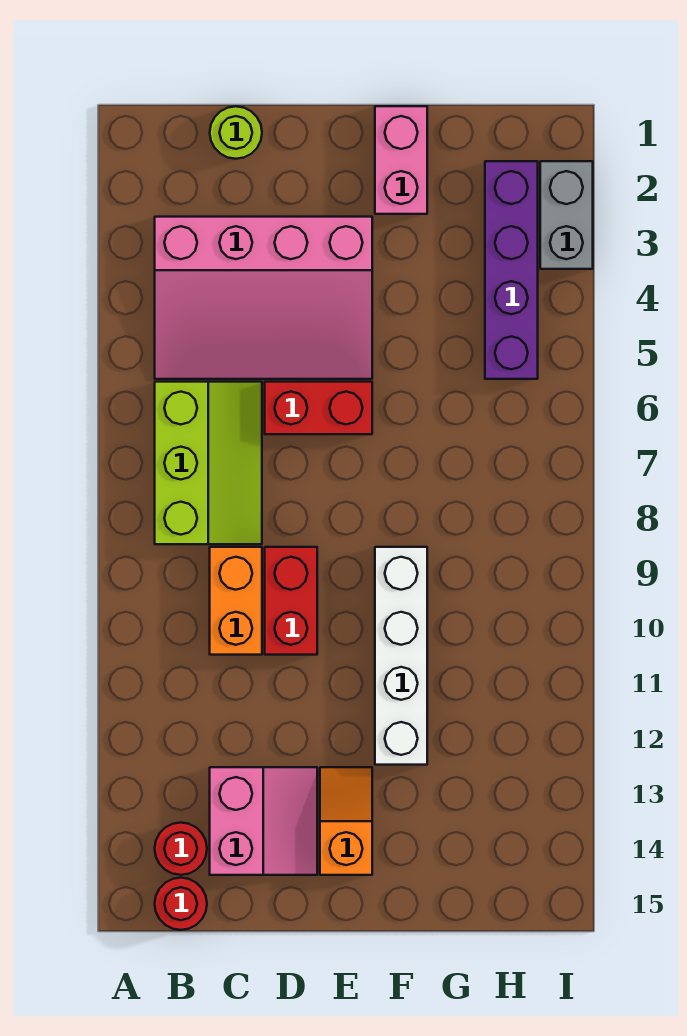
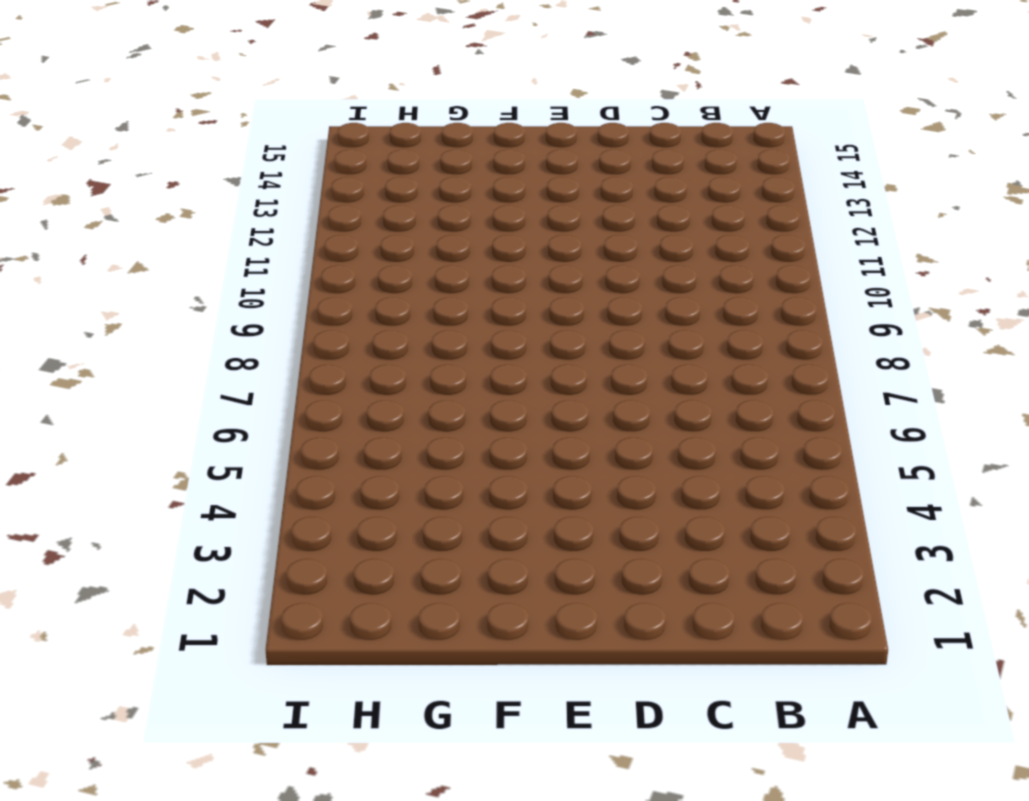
none -> pink 3x4 slope [155,217,372,379]
none -> lime 2x3 slope [155,382,262,544]
none -> red 1x1 round brick [155,823,207,875]

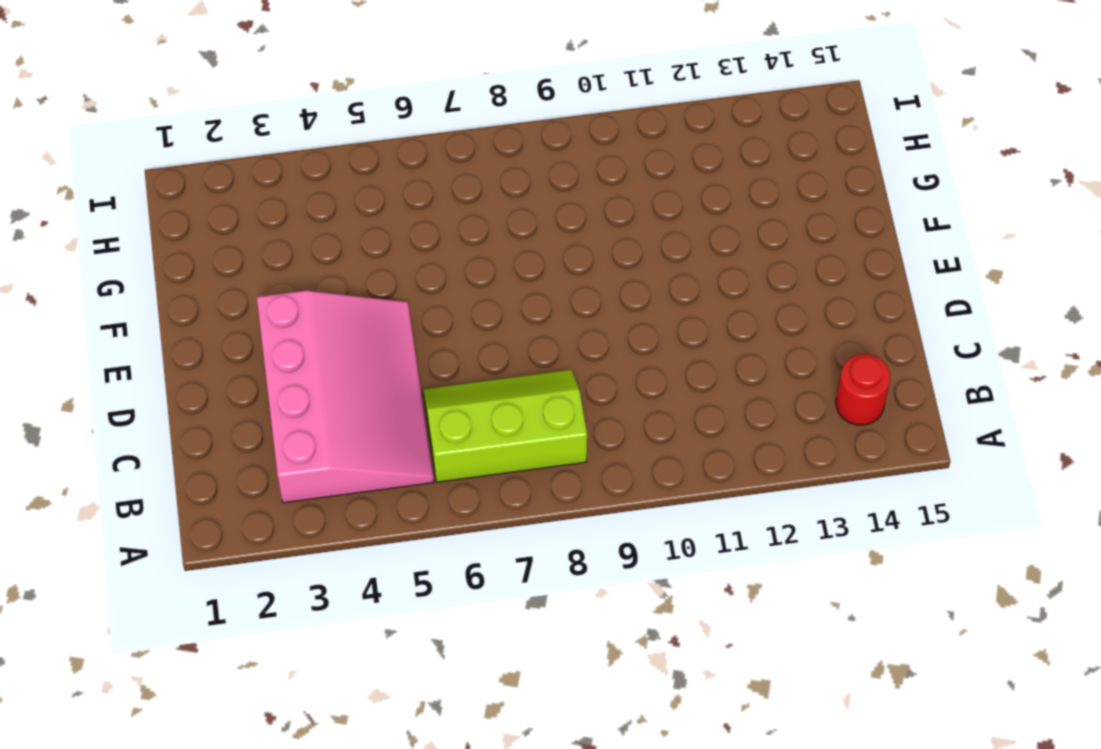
none -> red 1x1 round brick [155,878,207,930]
none -> lime 1x1 round brick [210,106,262,159]
none -> orange 1x2 brick [210,547,262,655]

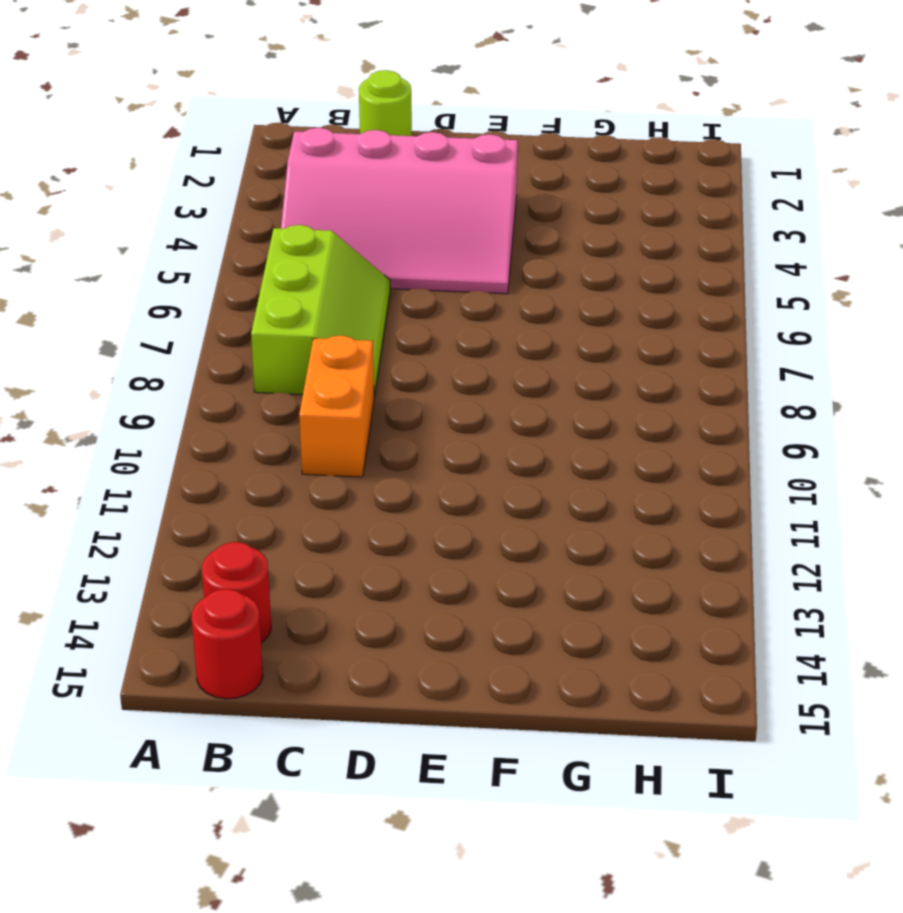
none -> pink 2x2 slope [210,767,317,875]
none -> red 1x2 brick [265,382,372,434]
none -> red 1x2 brick [265,547,317,655]

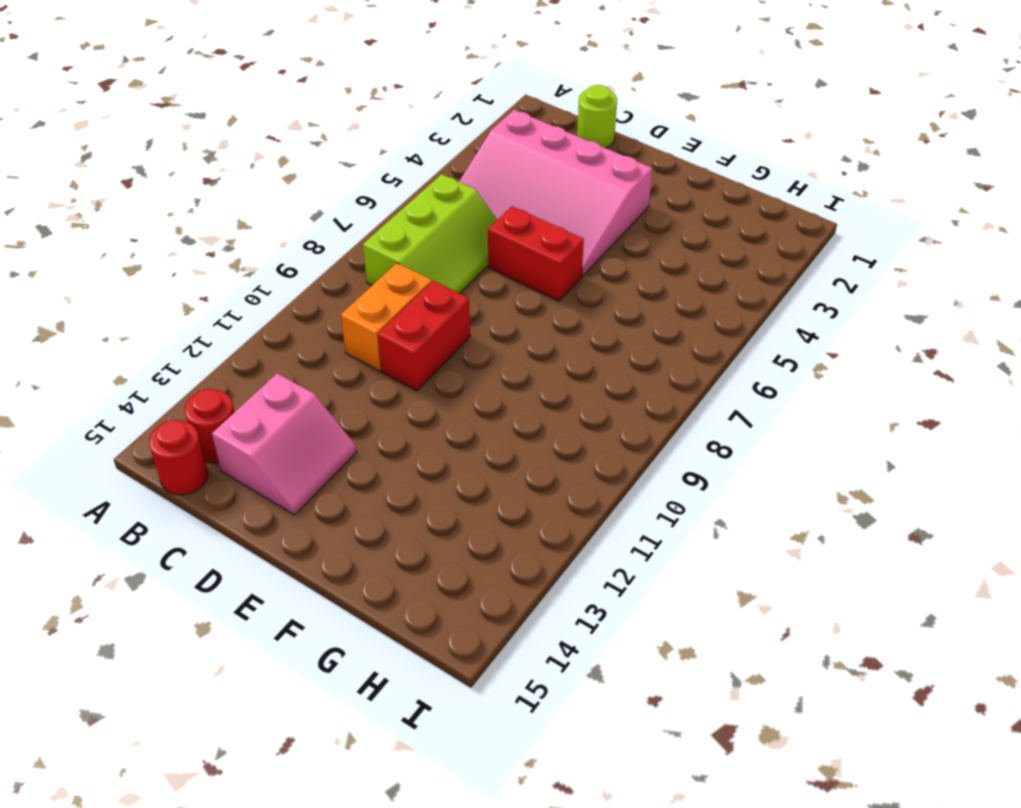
none -> orange 1x2 slope [320,767,372,875]
none -> pink 1x2 brick [375,106,427,214]
none -> white 1x4 brick [375,547,427,765]

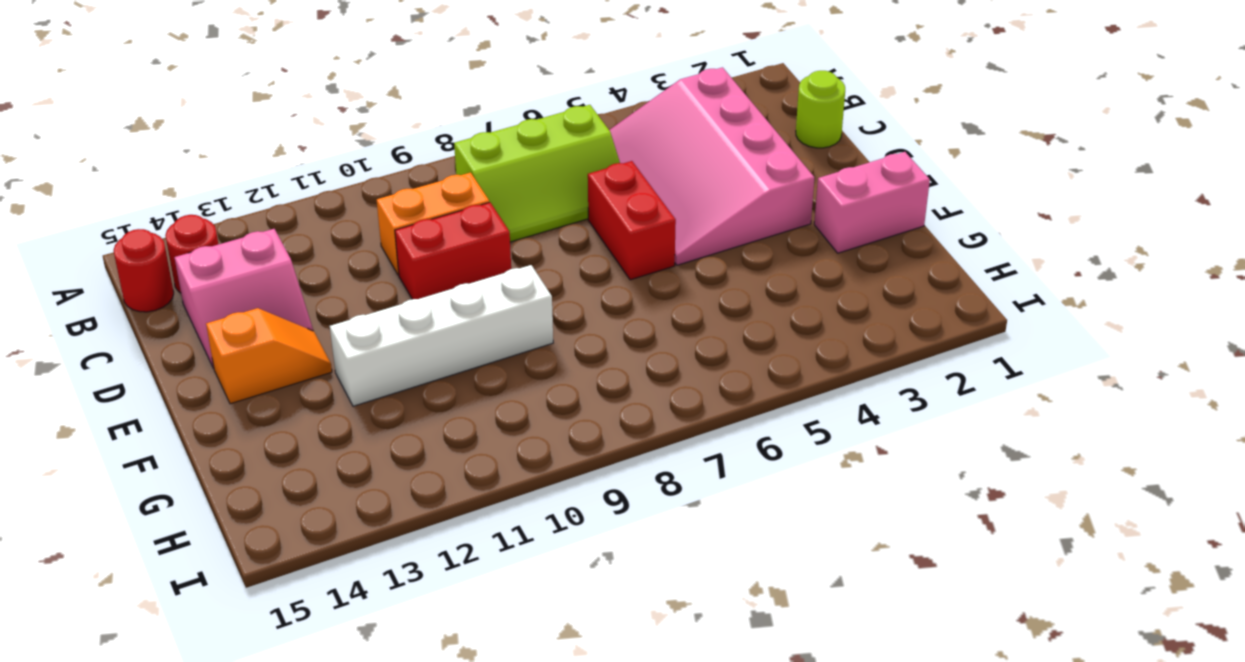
none -> purple 1x4 brick [485,161,538,379]
none -> grey 1x2 brick [540,161,593,269]

